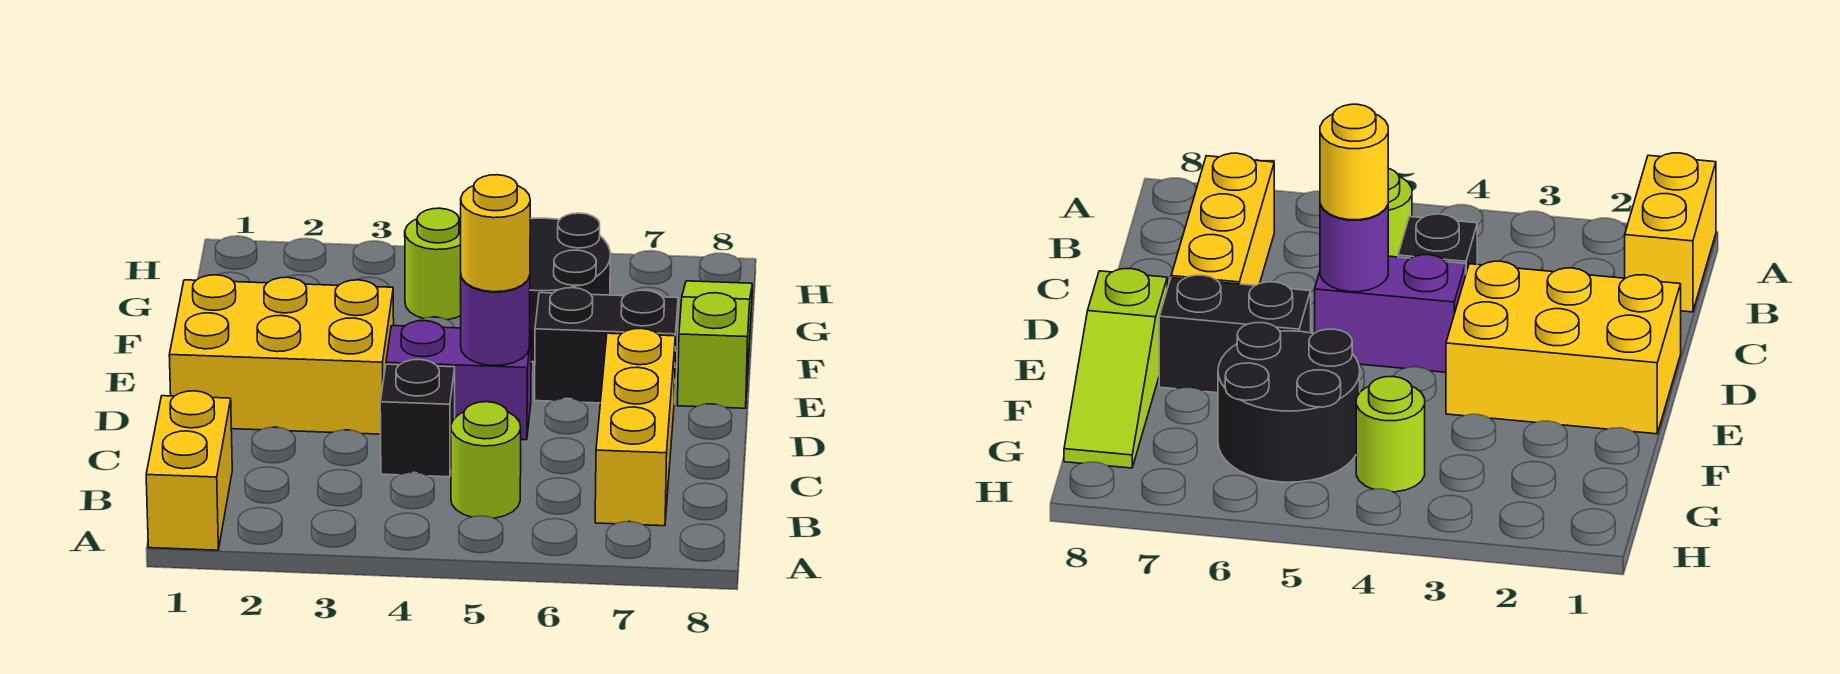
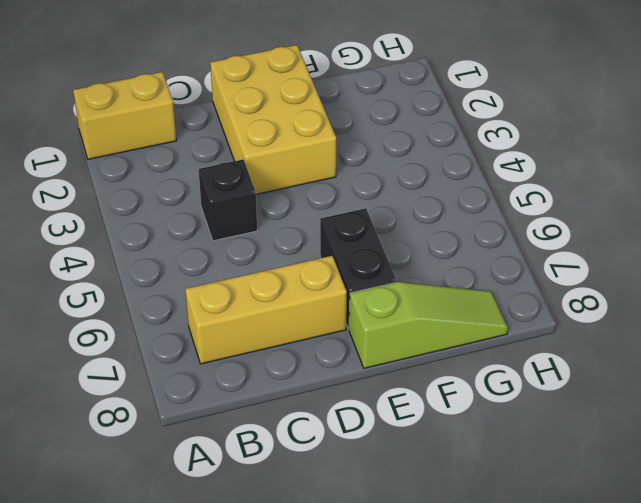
none -> lime 1x1 round brick [451,402,521,518]
none -> purple 1x2 brick [386,321,531,440]
none -> black 2x2 round brick [530,213,610,362]

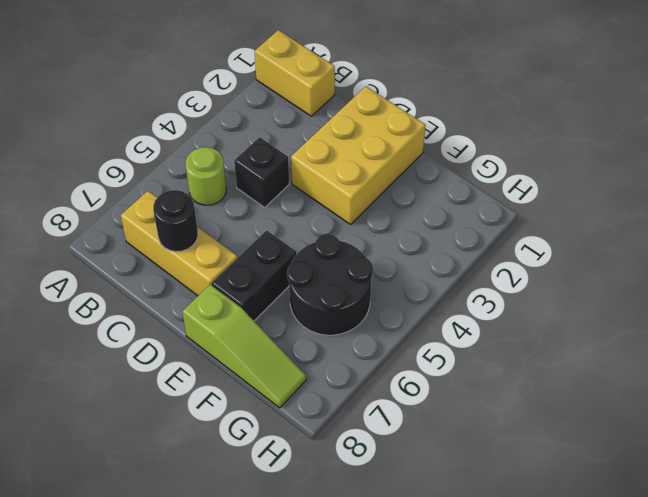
black 1x1 round brick [153,190,198,252] -> none
none -> purple 1x2 brick [386,321,531,440]
none -> lime 1x1 round brick [405,208,461,320]
none -> purple 1x1 round brick [461,276,530,366]

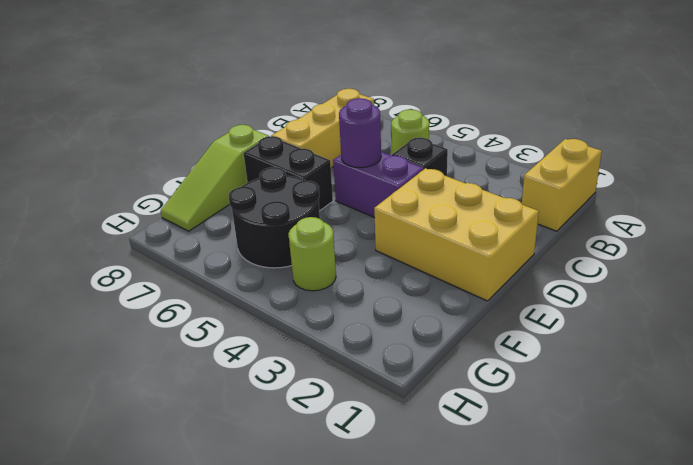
none -> yellow 1x1 round brick [461,175,530,292]

